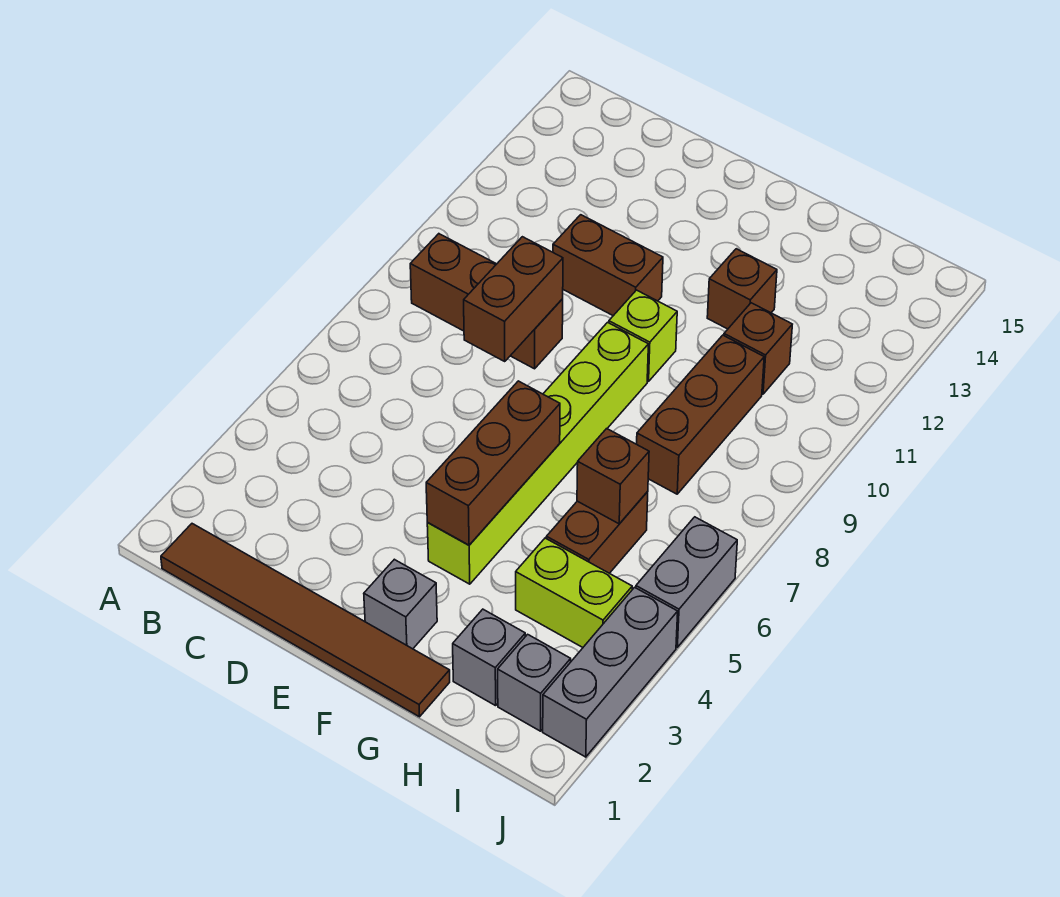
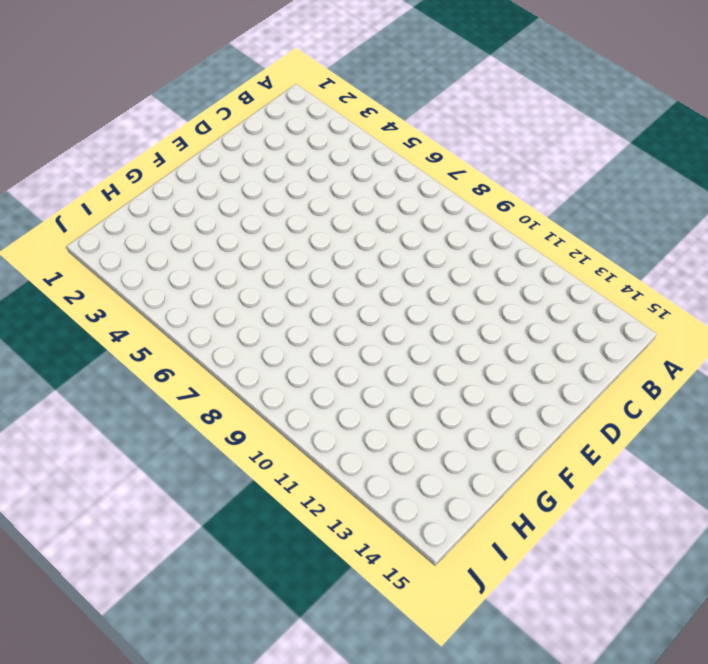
none -> brown 1x6 tile [161,524,450,717]
none -> brown 1x3 brick [410,234,563,369]
none -> brown 1x2 brick [553,215,663,316]

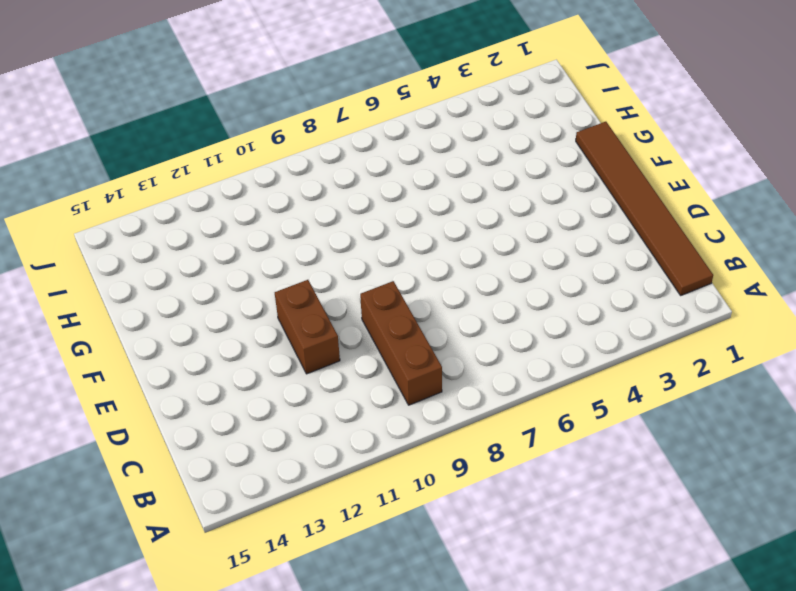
none -> grey 1x1 brick [364,559,437,649]
none -> lime 1x6 brick [427,322,648,584]
none -> lime 1x1 brick [609,290,677,382]

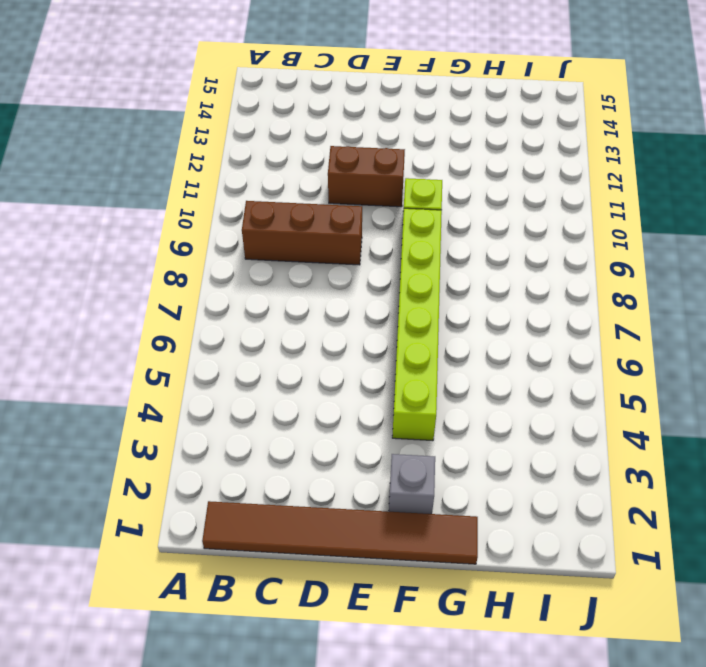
none -> brown 1x1 brick [707,249,777,329]
none -> grey 1x1 brick [453,609,525,706]
none -> lime 1x2 brick [516,538,632,647]

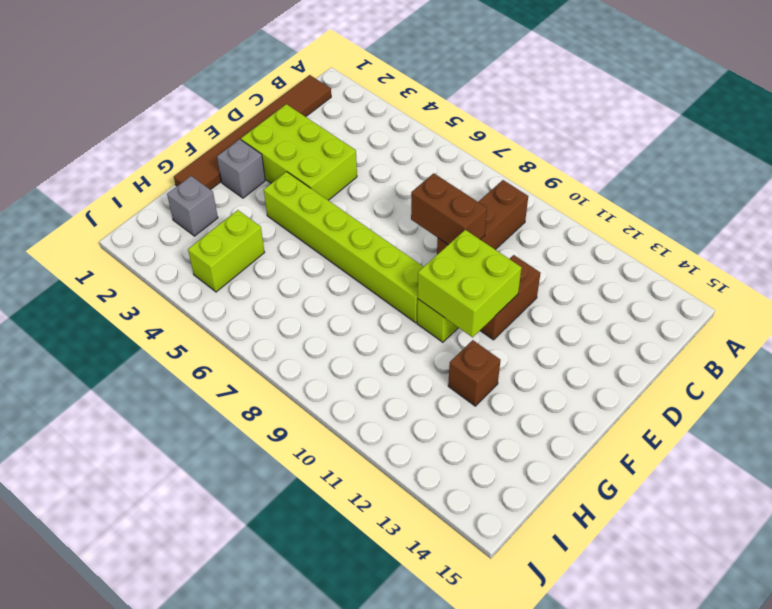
lime 2x3 brick [241,104,357,200] -> none
lime 2x2 brick [418,230,522,337] -> none
none -> brown 1x2 brick [546,492,648,573]
none -> brown 1x3 brick [637,335,764,494]
none -> brown 1x1 brick [724,303,792,394]

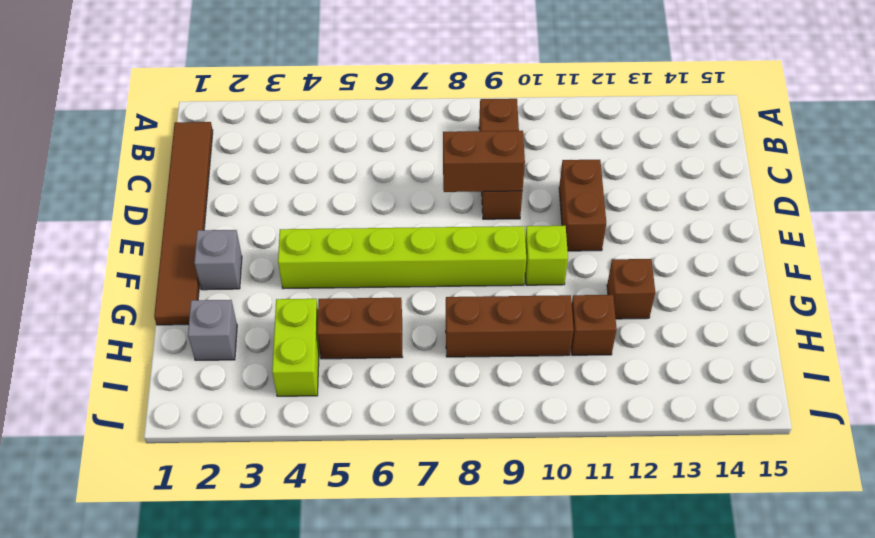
none -> grey 1x1 brick [498,634,571,731]
none -> grey 1x3 brick [543,587,678,757]
none -> grey 1x2 brick [636,517,737,647]

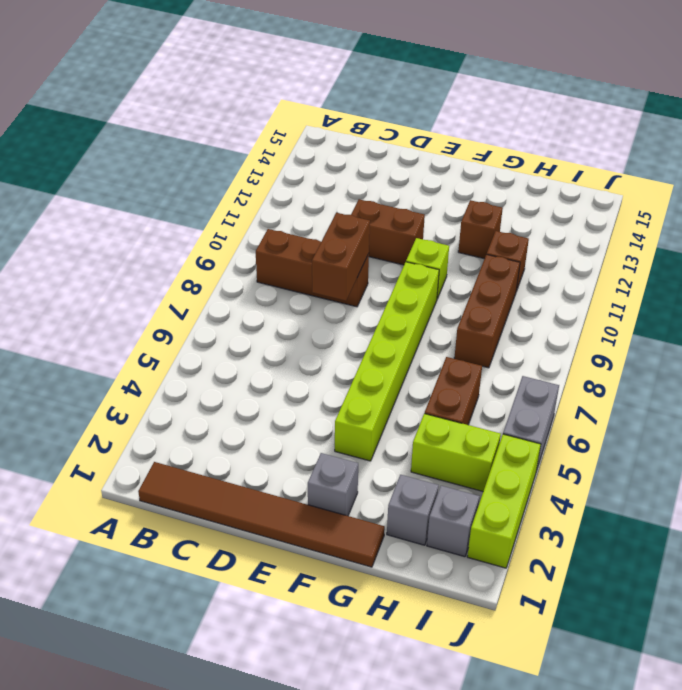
lime 1x3 brick [467,434,541,568] -> grey 1x3 brick [543,587,678,757]
none -> brown 1x3 brick [426,381,560,545]
none -> brown 1x1 brick [577,429,649,524]

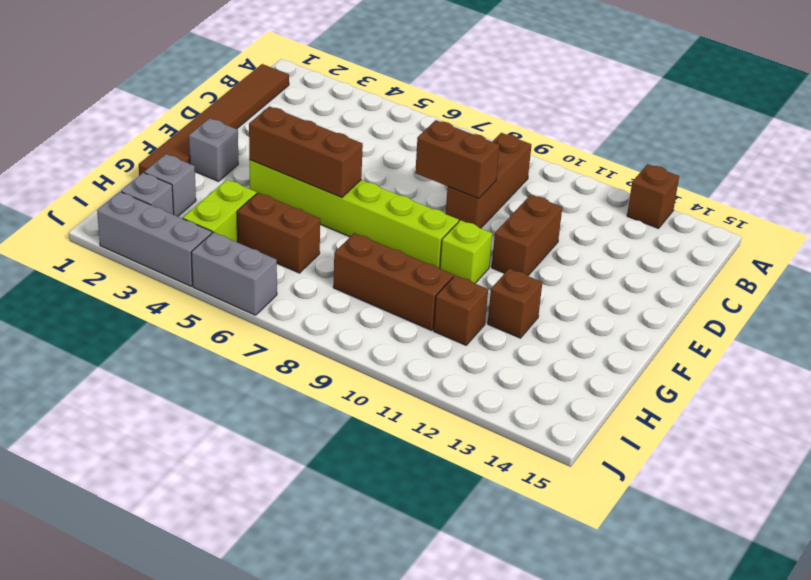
brown 1x1 brick [627,164,679,228] -> brown 1x1 brick moved to [577,429,649,524]

